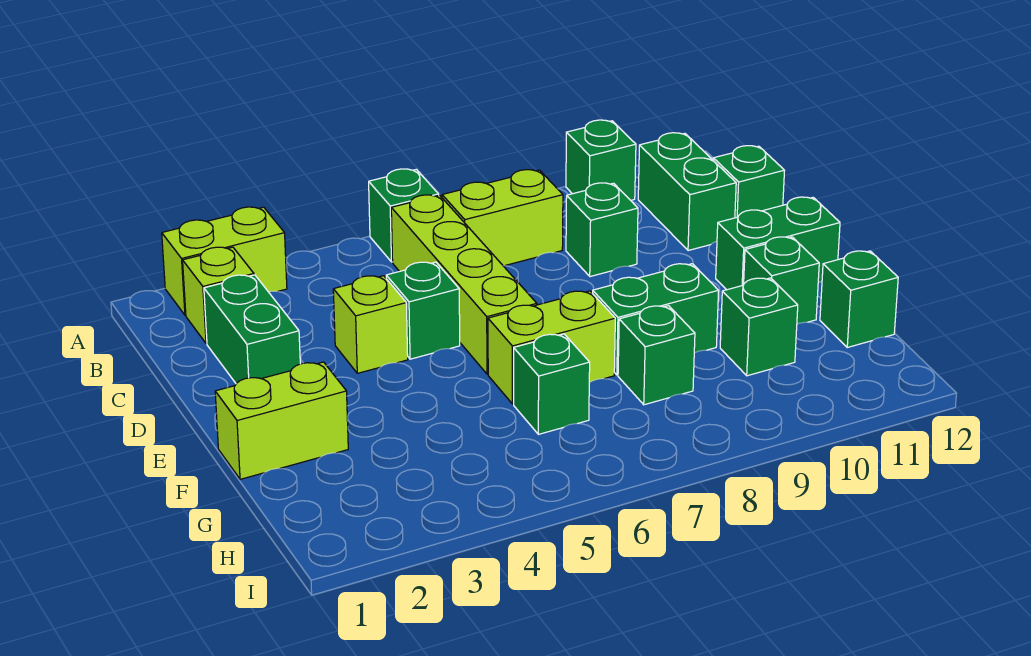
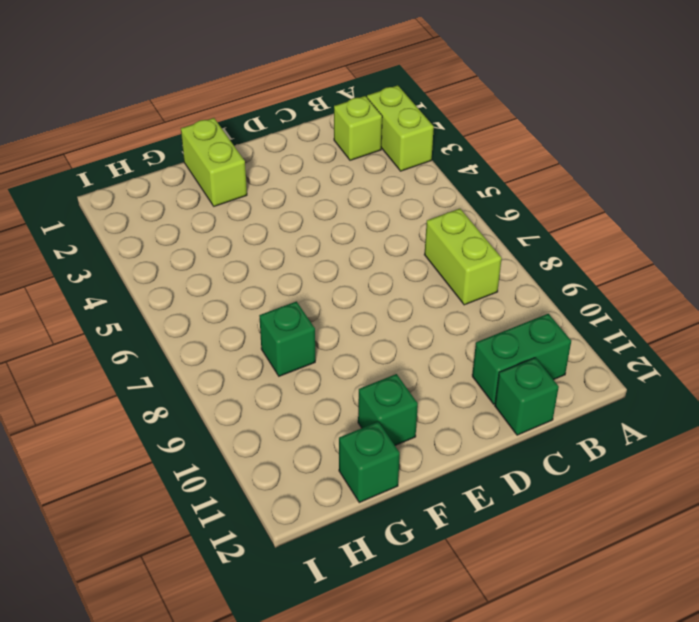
none -> green 1x1 brick [369,169,439,262]
none -> green 1x1 brick [566,120,636,200]
none -> lime 1x4 brick [391,195,537,374]

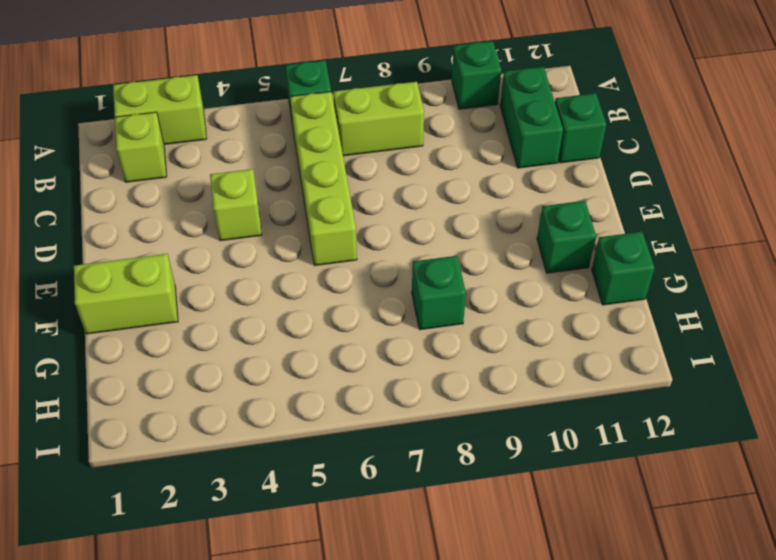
none -> green 1x2 brick [204,275,300,383]
none -> green 1x1 brick [566,183,638,277]
none -> green 1x1 brick [386,262,460,359]

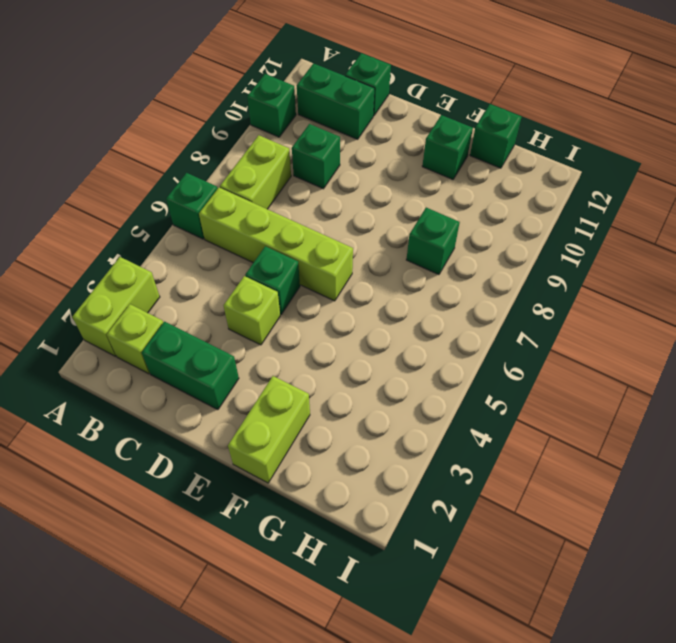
none -> green 1x2 brick [716,197,840,290]
none -> lime 1x2 brick [488,291,615,404]
none -> green 1x2 brick [593,264,719,375]

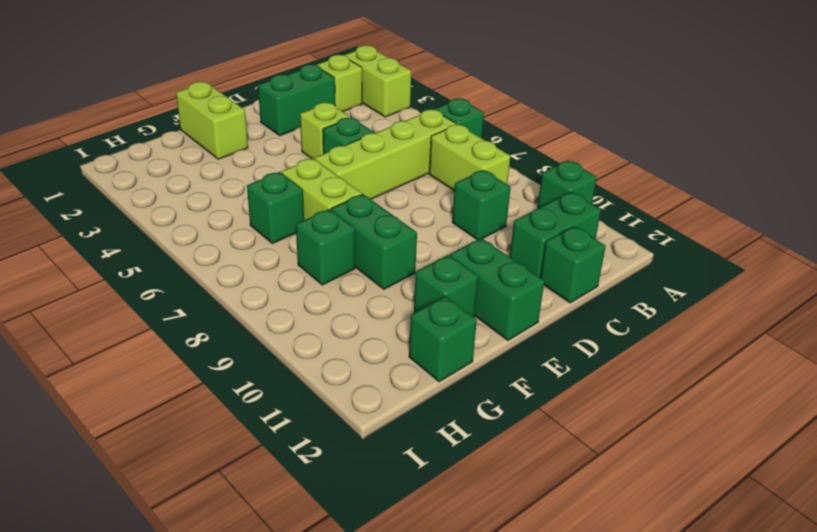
none -> green 1x1 brick [720,278,798,376]

